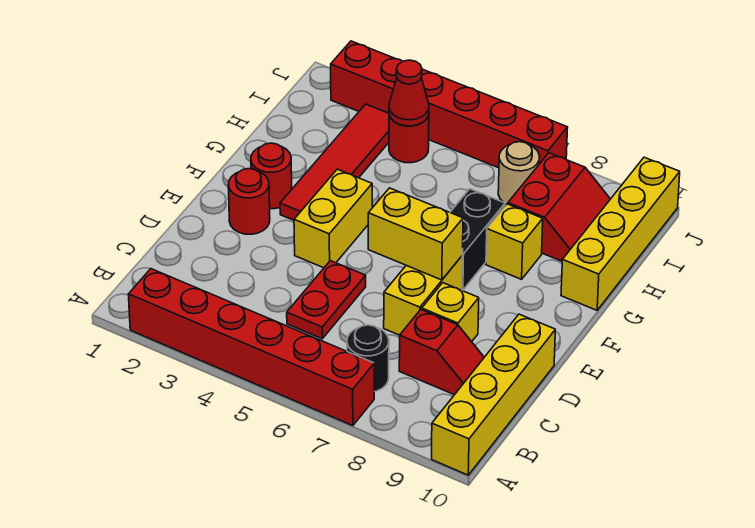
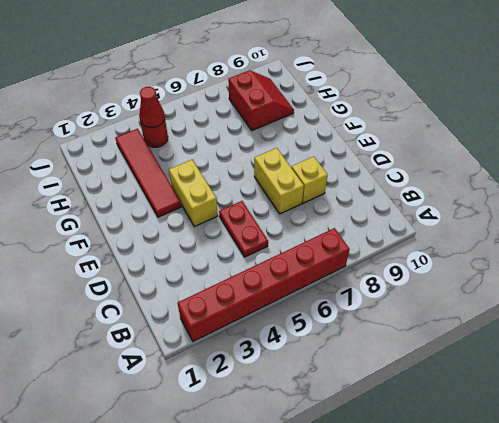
none -> yellow 1x4 brick [432,314,555,475]
none -> black 1x1 round brick [347,325,389,392]
none -> red 1x2 slope [399,310,484,395]

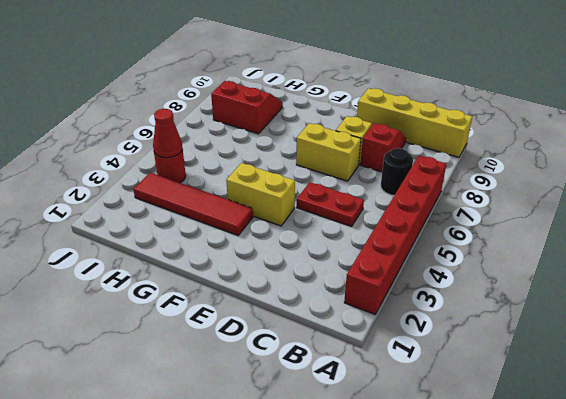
none -> red 1x1 round brick [228,169,270,234]
none -> red 1x1 round brick [251,143,292,209]
none -> black 1x2 brick [450,189,505,290]

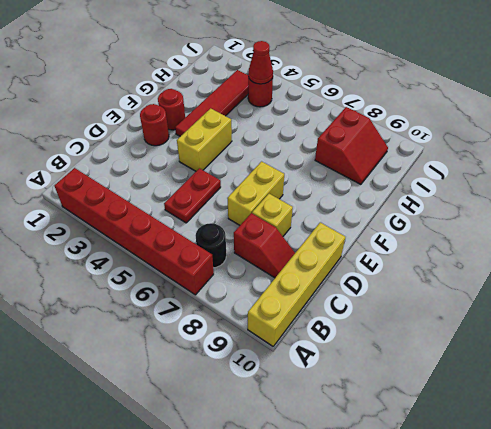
none -> black 1x2 brick [450,189,505,290]
none -> yellow 1x1 brick [486,204,543,279]
none -> yellow 1x4 brick [561,157,680,310]

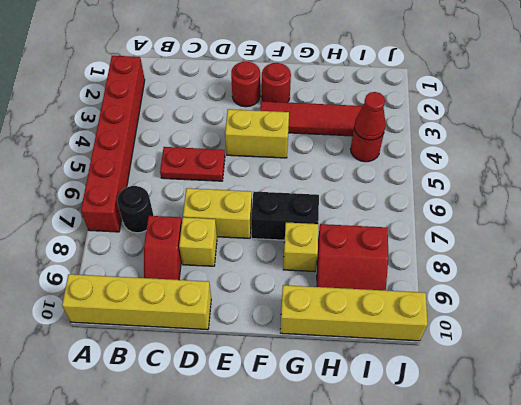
none -> tan 1x1 round brick [498,142,540,204]
none -> red 1x6 brick [331,41,568,168]
none -> yellow 1x2 brick [368,188,463,280]

